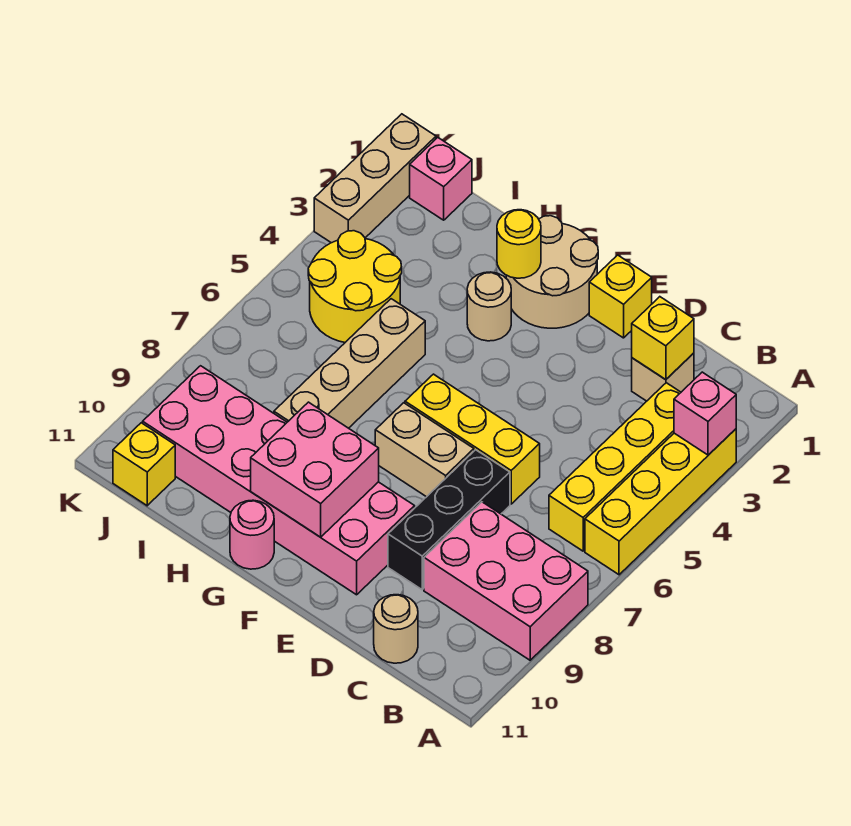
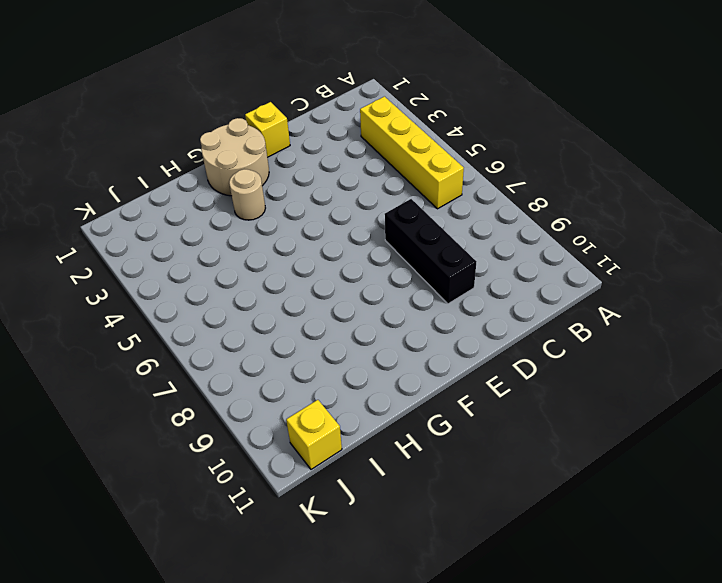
none -> yellow 1x4 brick [585,429,736,575]
none -> pink 2x3 brick [424,502,588,660]
none -> tan 1x1 brick [632,353,694,401]

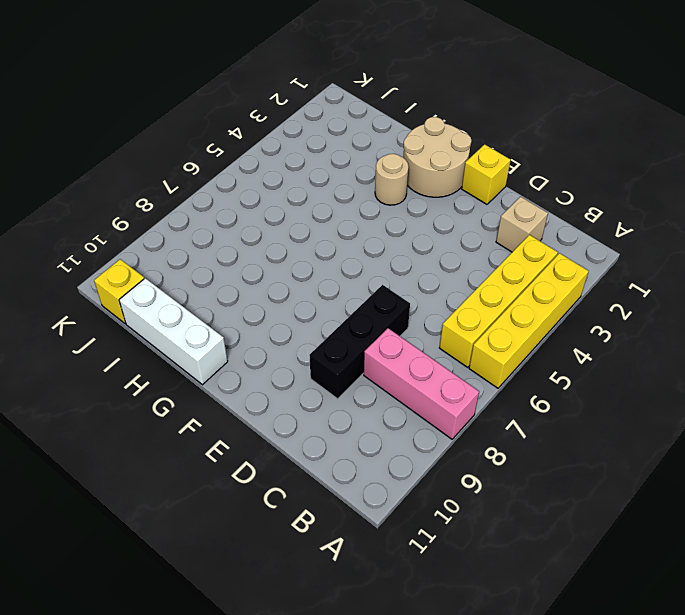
pink 1x3 brick [364,328,479,439] -> pink 2x3 brick [424,502,588,660]
white 1x3 brick [119,278,228,385] -> pink 1x1 round brick [230,500,274,569]
none -> tan 1x1 round brick [374,595,418,663]
none -> yellow 1x3 brick [405,374,540,504]
none -> tan 1x2 brick [375,403,474,497]

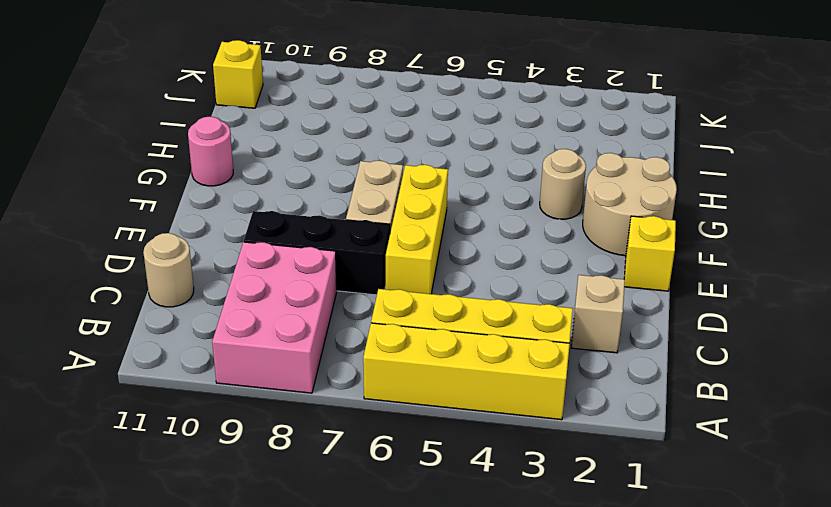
none -> pink 2x6 brick [143,366,415,595]
none -> tan 1x4 brick [274,299,425,428]
none -> yellow 2x2 round brick [308,231,402,342]

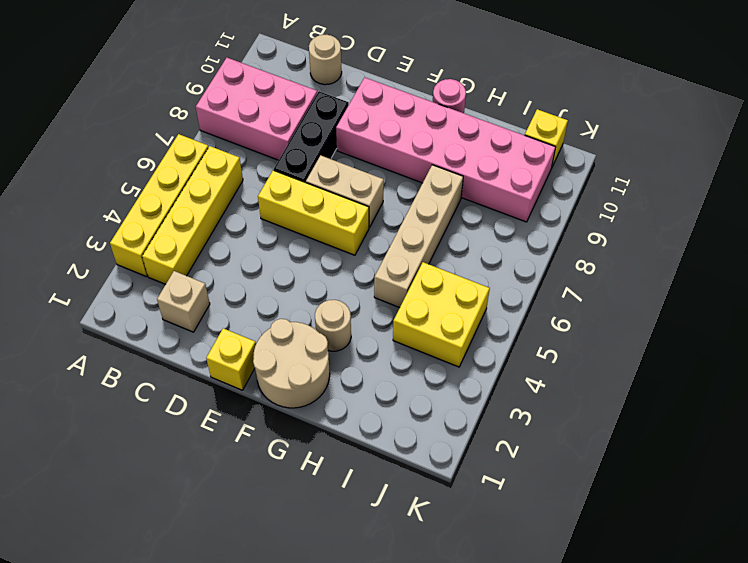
yellow 2x2 brick [393,262,490,367] -> yellow 2x2 round brick [308,231,402,342]
none -> pink 1x1 brick [410,138,472,220]
none -> tan 1x3 brick [314,114,436,243]
none -> pink 1x1 brick [674,372,736,455]

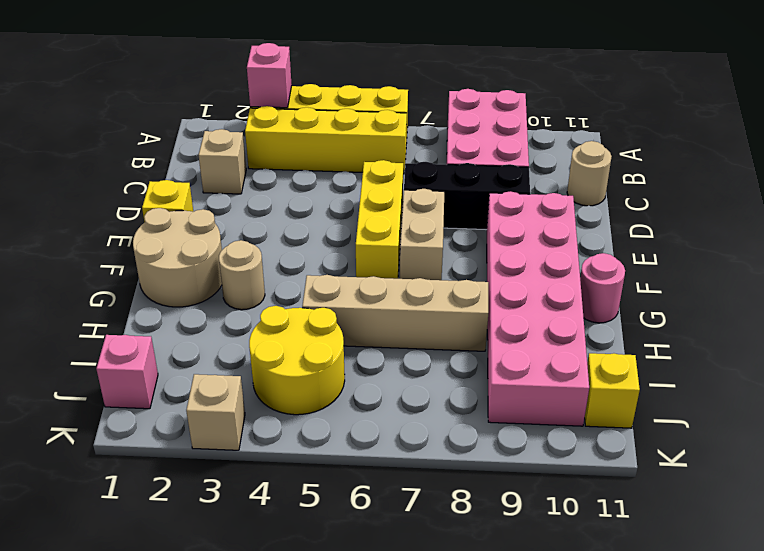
tan 1x1 brick [186,374,245,450] -> tan 1x3 brick [314,114,436,243]
none -> yellow 1x1 brick [632,297,694,380]
none -> pink 2x2 brick [251,402,379,537]
none -> yellow 1x1 round brick [497,210,541,278]

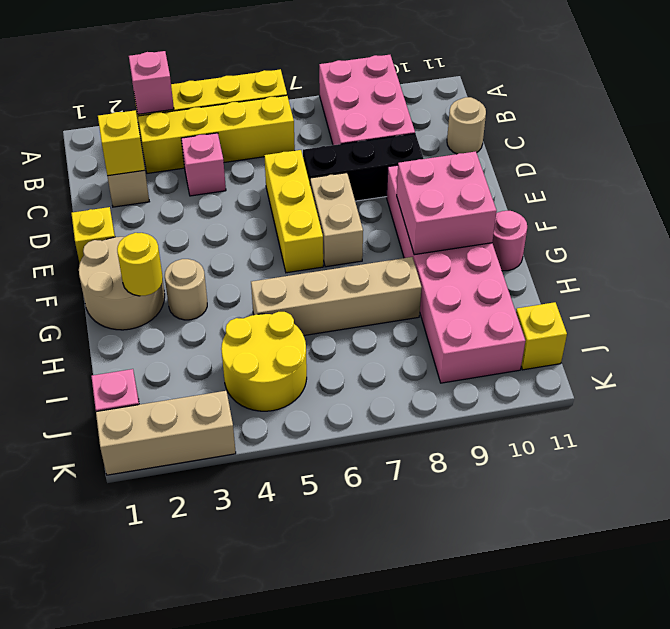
pink 1x1 brick [181,133,226,196] -> none

